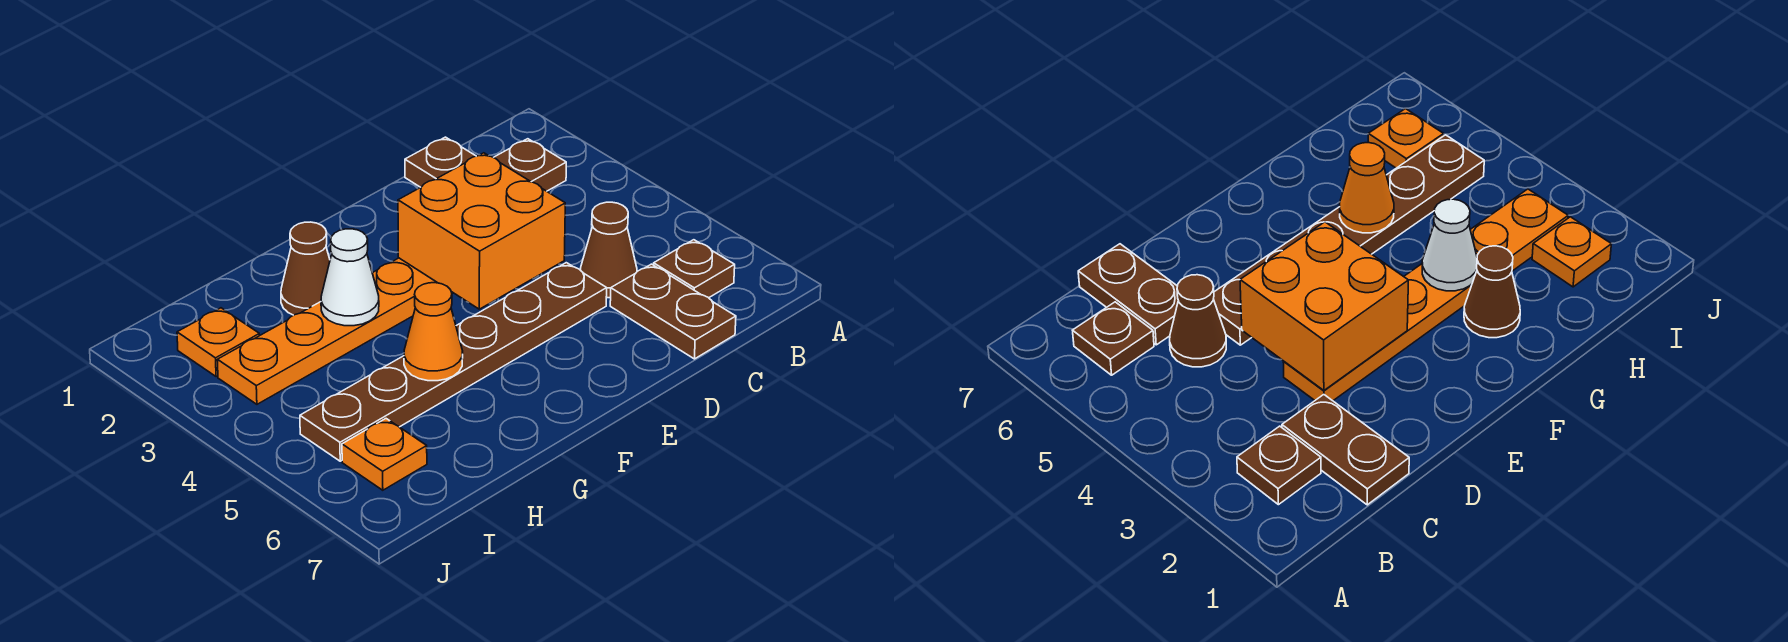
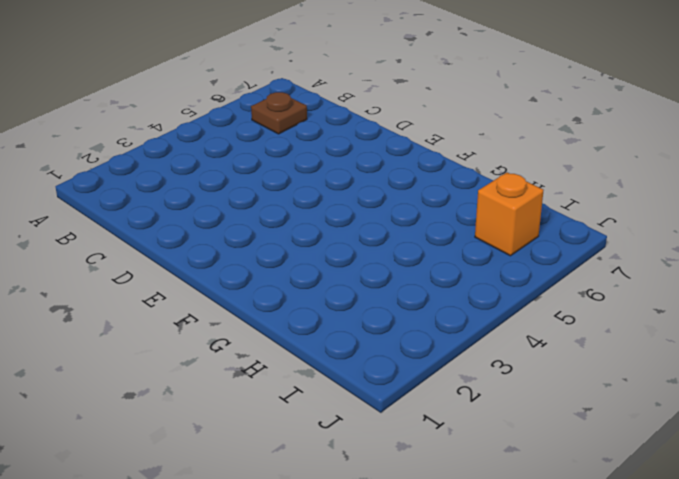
orange 1x1 brick [475,172,544,256] -> orange 1x1 plate [342,419,427,490]
none -> brown 1x1 plate [494,139,566,191]
none -> brown 1x2 plate [405,137,475,187]
none -> brown 1x1 cone [581,202,637,298]

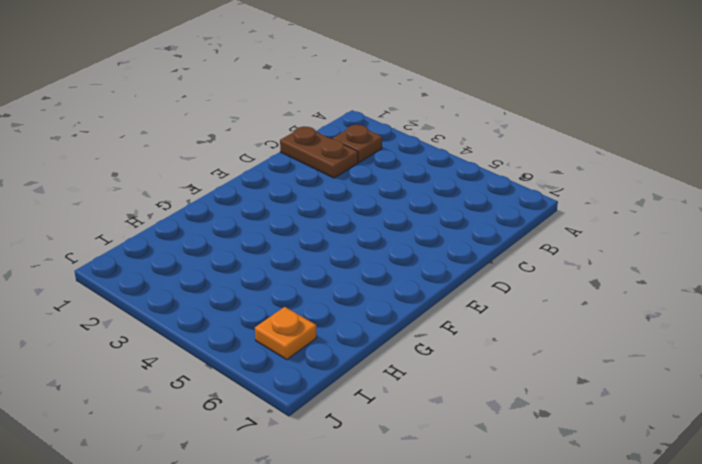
none -> brown 1x1 plate [654,240,735,298]
none -> brown 1x1 cone [581,202,637,298]
none -> brown 1x2 plate [610,264,736,359]

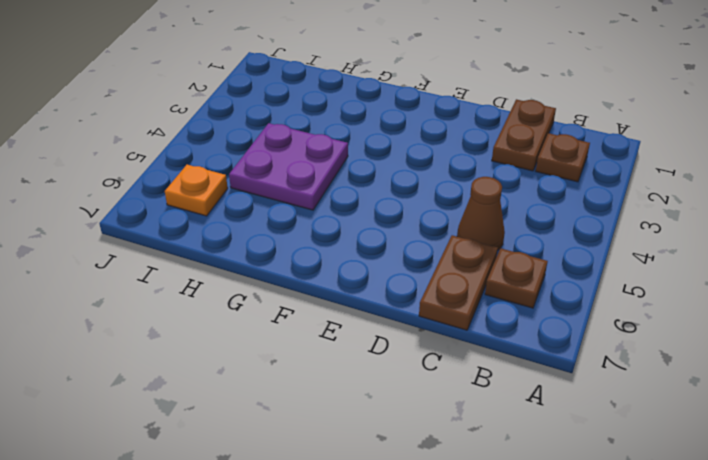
purple 2x2 plate [229,123,348,210] -> brown 1x6 plate [300,263,607,461]
none -> orange 1x6 plate [217,258,453,404]
none -> brown 1x1 cone [281,222,330,315]
none -> orange 1x1 plate [177,308,260,377]

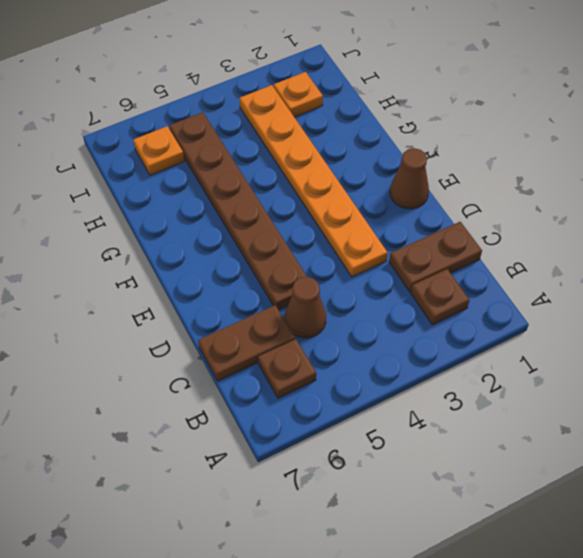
brown 1x1 cone [390,148,429,209] -> brown 1x1 cone moved to [281,222,330,315]
none -> orange 2x2 brick [398,153,565,309]
none -> white 1x1 cone [321,229,379,326]
none -> orange 1x1 cone [404,283,463,381]

